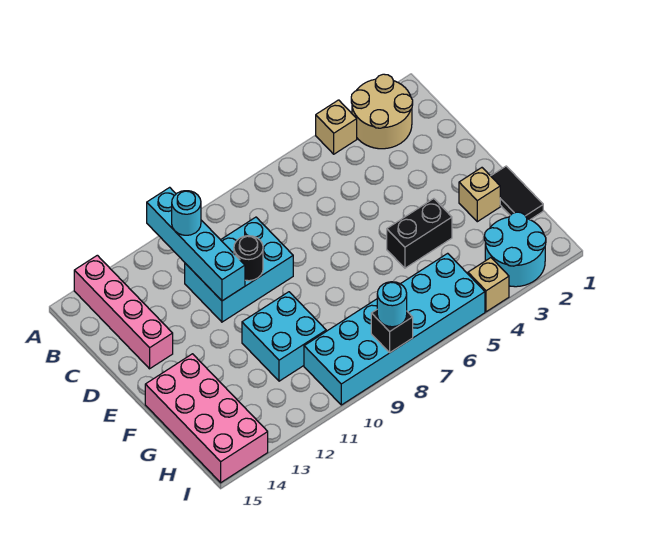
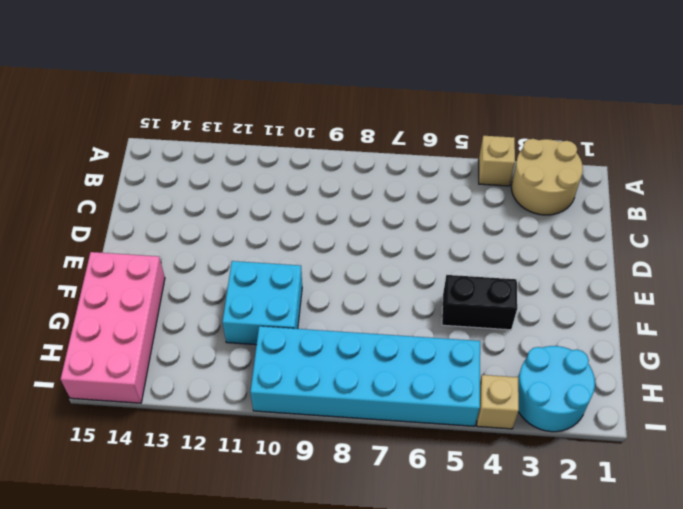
none -> pink 1x4 brick [74,255,173,369]
none -> cyan 2x3 brick [185,217,293,322]
none -> black 1x2 tile [491,166,543,220]

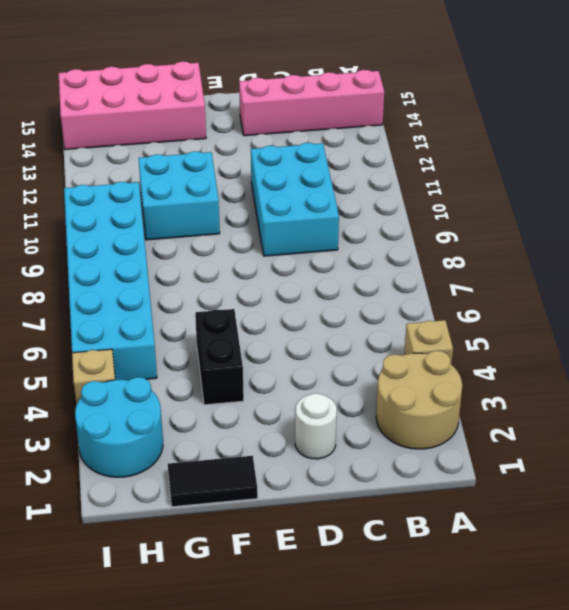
white 1x1 round brick [295,393,337,459] -> none
none -> tan 1x1 brick [459,168,500,222]
none -> cyan 1x4 brick [147,187,245,301]
none -> black 1x1 round brick [234,236,263,281]

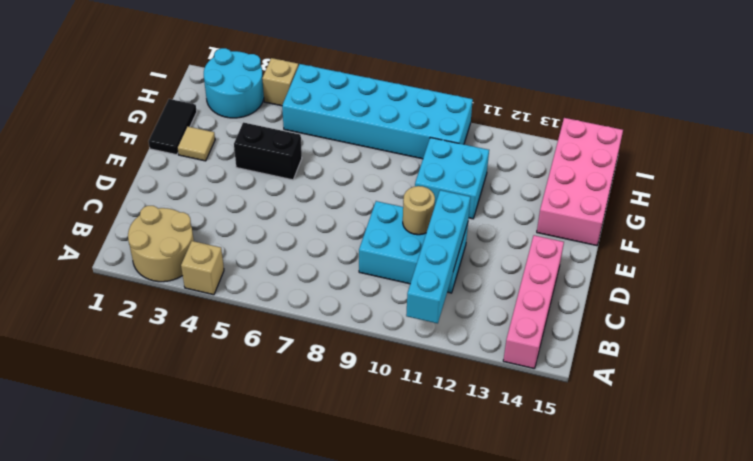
tan 1x1 round brick [403,186,435,235] -> black 1x1 round brick [234,236,263,281]
tan 1x1 tile [177,126,215,161] -> tan 1x1 brick [459,168,500,222]
none -> black 1x1 brick [371,310,413,352]
none -> cyan 1x1 round brick [172,191,201,235]
none -> cyan 1x1 round brick [377,282,407,327]

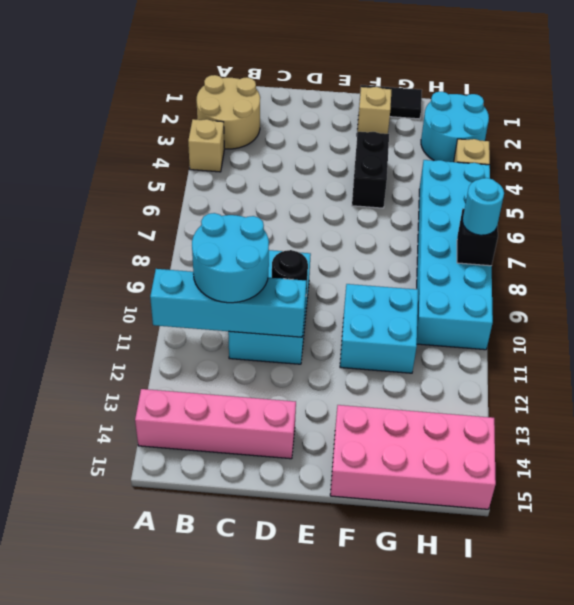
cyan 2x2 round brick [192,213,269,303] -> cyan 1x1 round brick [172,191,201,235]

